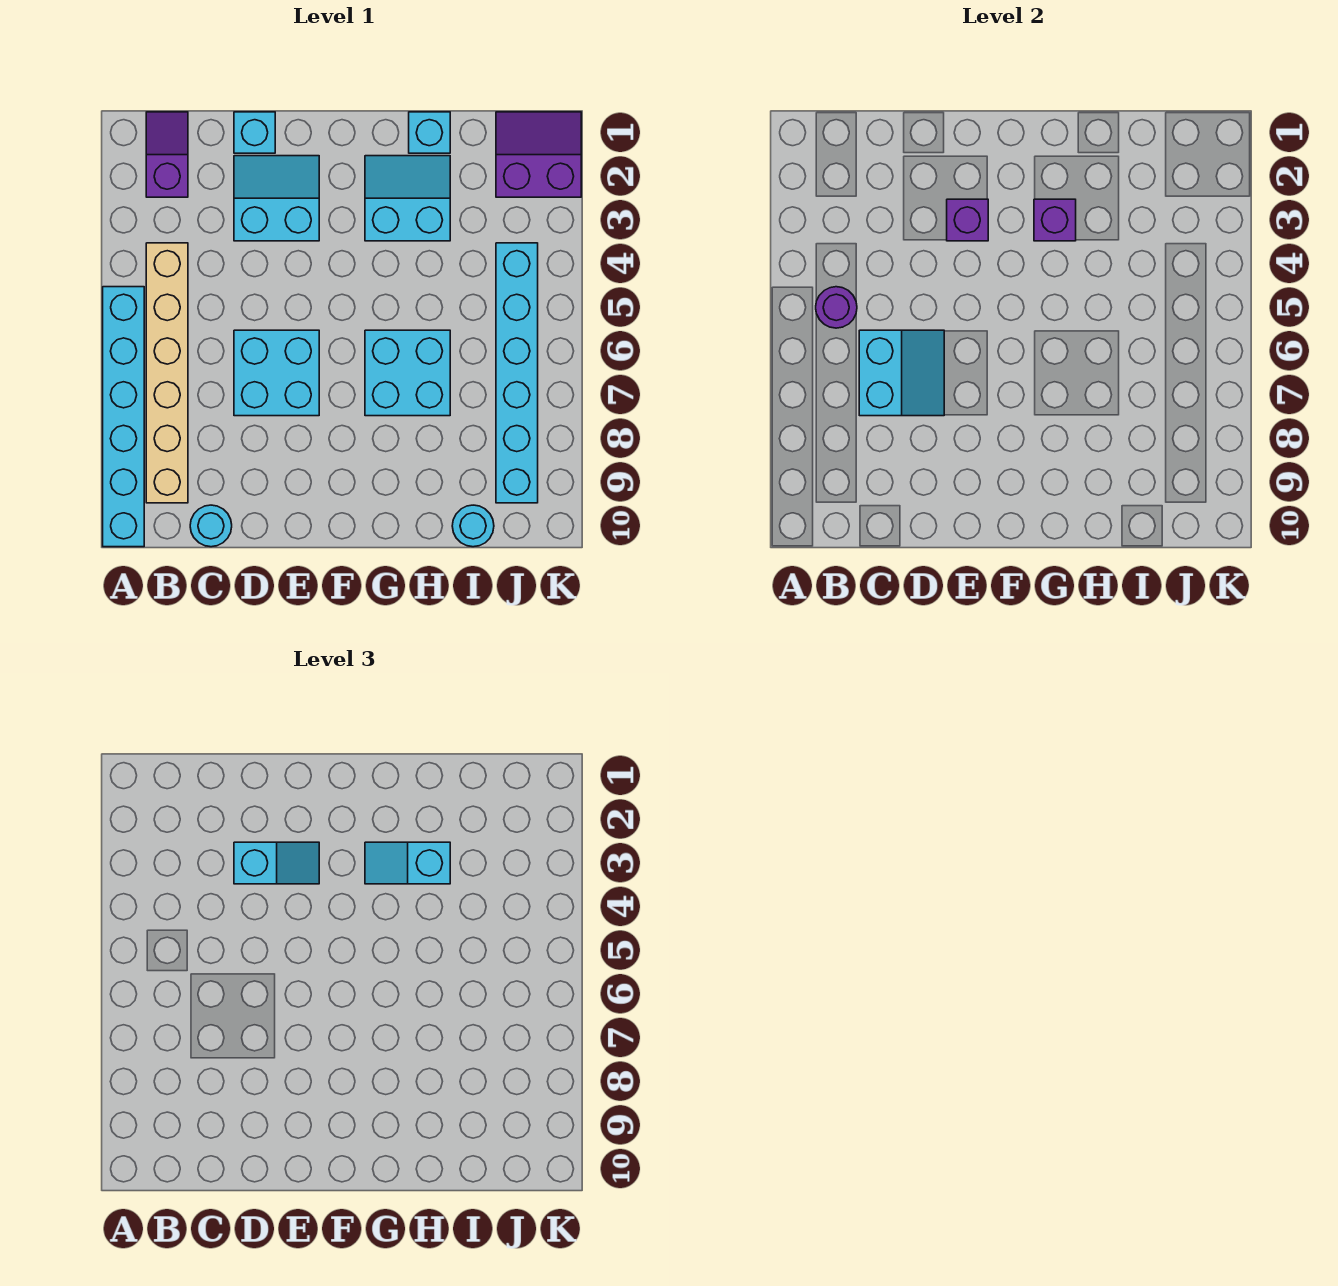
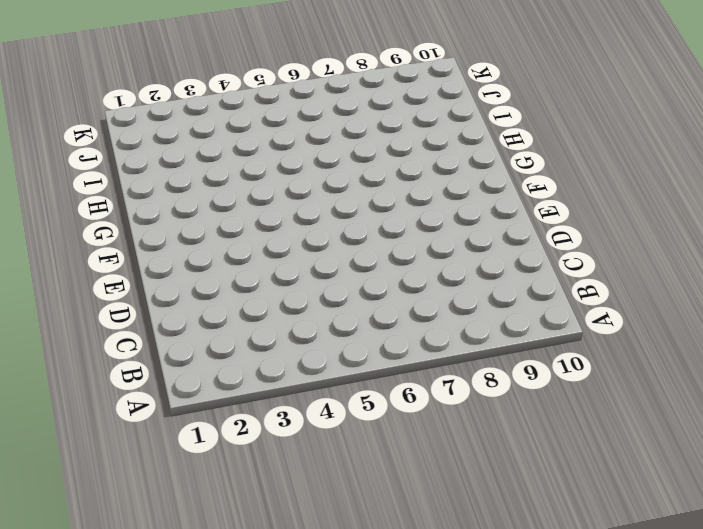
none -> cyan 1x6 brick [103,287,144,547]
none -> purple 1x2 slope [146,112,188,197]
none -> tan 1x6 brick [146,243,188,503]

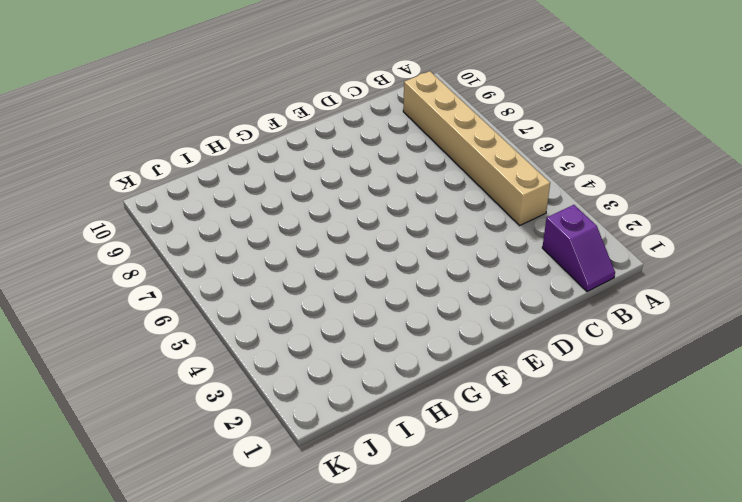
none -> cyan 1x6 brick [103,287,144,547]
none -> cyan 1x1 round brick [190,505,232,547]
none -> cyan 1x1 brick [234,112,275,153]

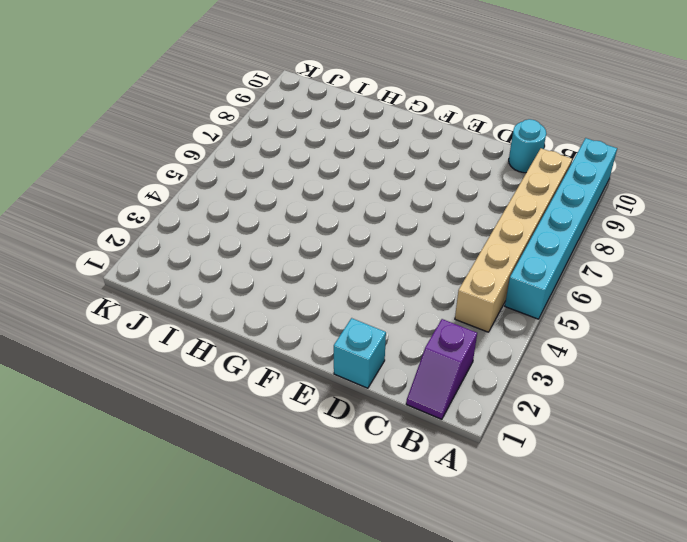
none -> cyan 2x2 slope [234,156,319,241]
none -> cyan 2x2 brick [234,330,319,416]
none -> cyan 2x2 slope [365,156,450,241]

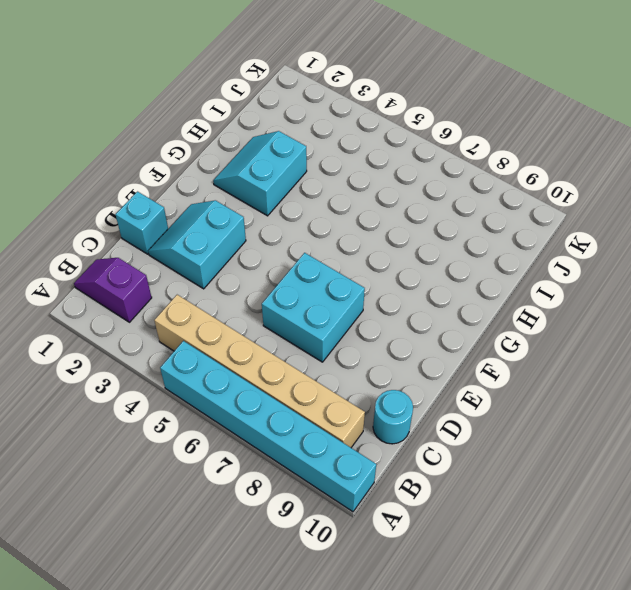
none -> cyan 2x2 brick [365,330,450,416]
none -> cyan 1x1 brick [409,112,450,153]
none -> cyan 1x1 round brick [452,505,494,547]

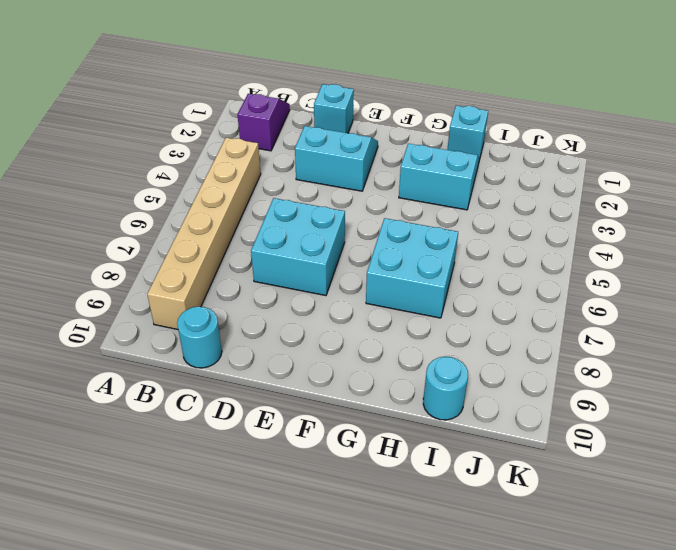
none -> cyan 1x6 brick [103,287,144,547]
none -> purple 2x2 slope [496,112,581,197]
none -> cyan 1x6 brick [496,243,538,503]

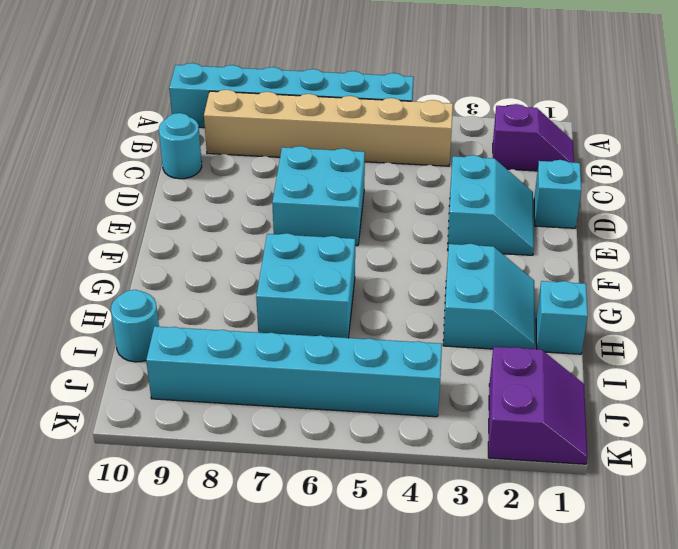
none -> purple 1x1 round brick [816,287,857,328]
none -> cyan 2x2 slope [859,330,944,416]
none -> purple 1x1 brick [947,199,988,241]

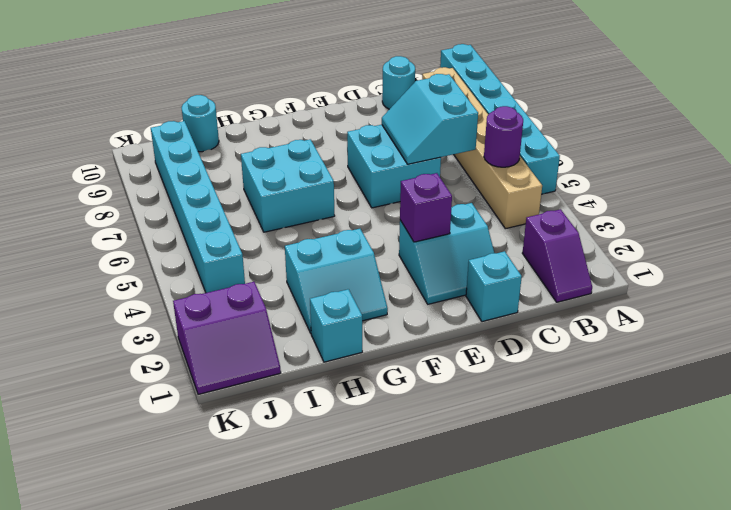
none -> purple 1x1 brick [1034,199,1076,241]
none -> cyan 1x2 slope [234,842,319,884]
none -> cyan 1x2 slope [365,842,450,884]

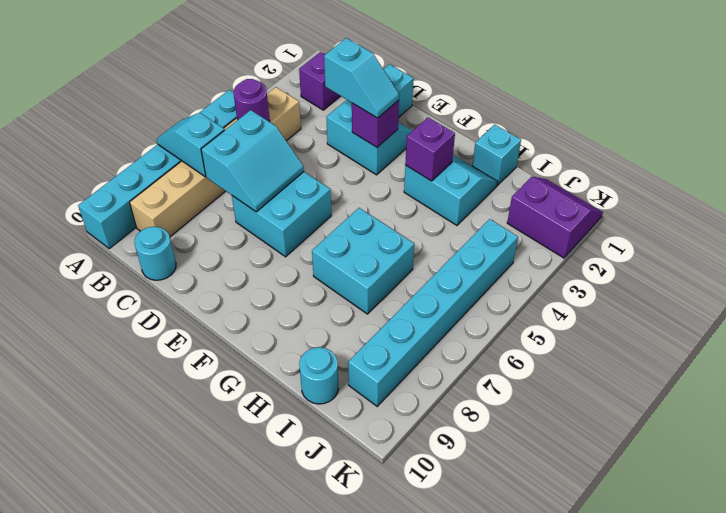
cyan 1x2 slope [156,113,225,177] -> cyan 1x2 slope moved to [365,842,450,884]

